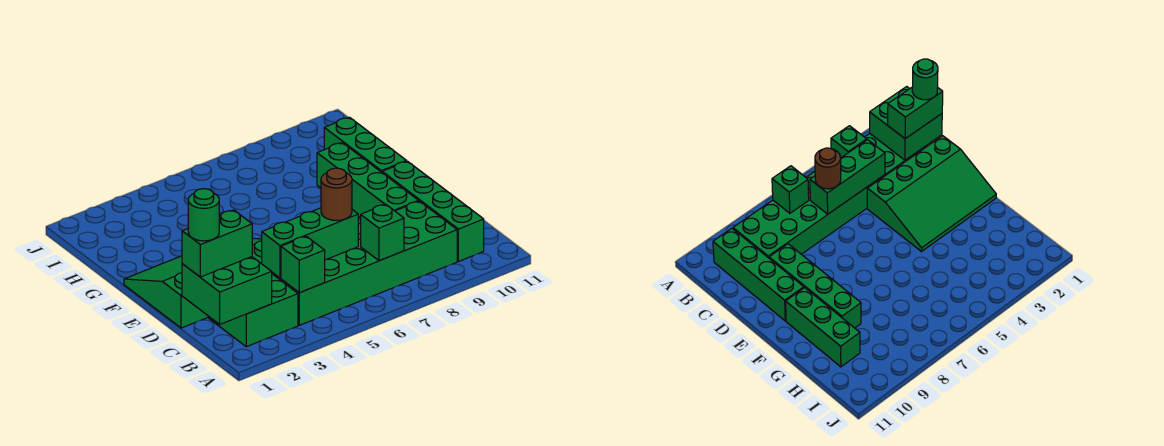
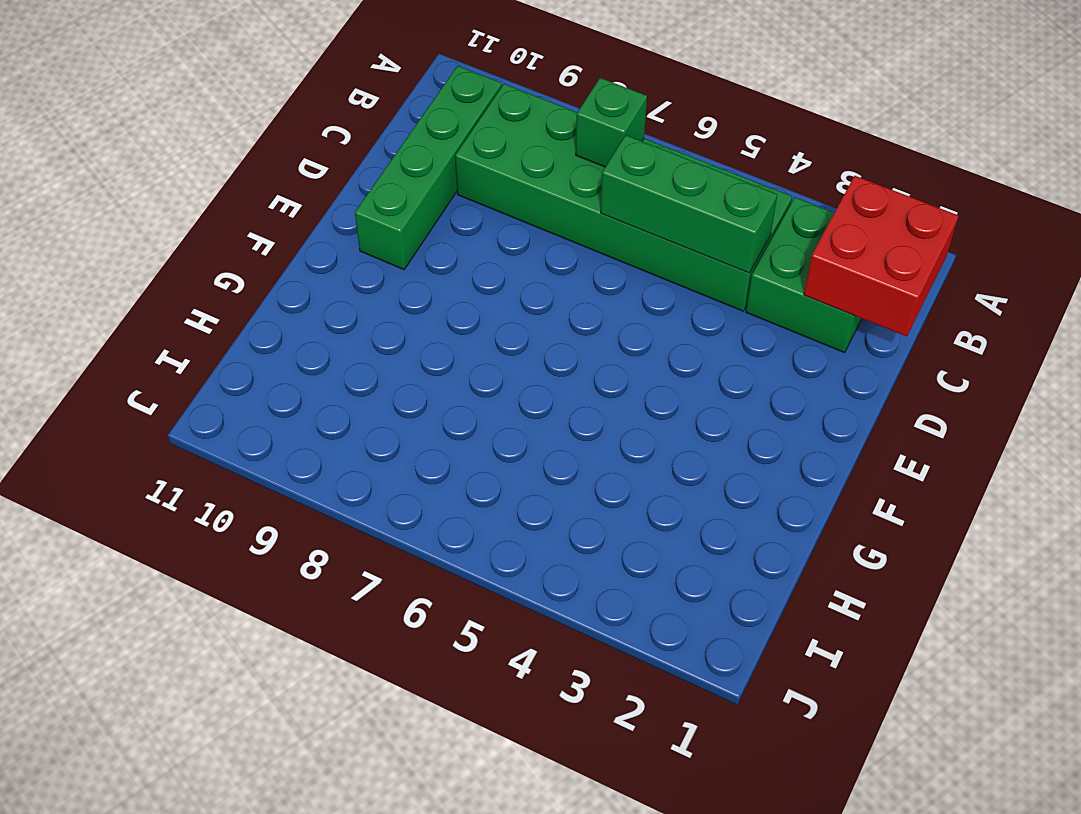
red 2x2 brick [804,176,958,336] -> green 2x2 brick [182,257,272,324]
none -> green 3x4 slope [124,238,262,328]
none -> green 1x4 brick [317,143,419,218]
none -> green 1x3 brick [324,117,407,172]

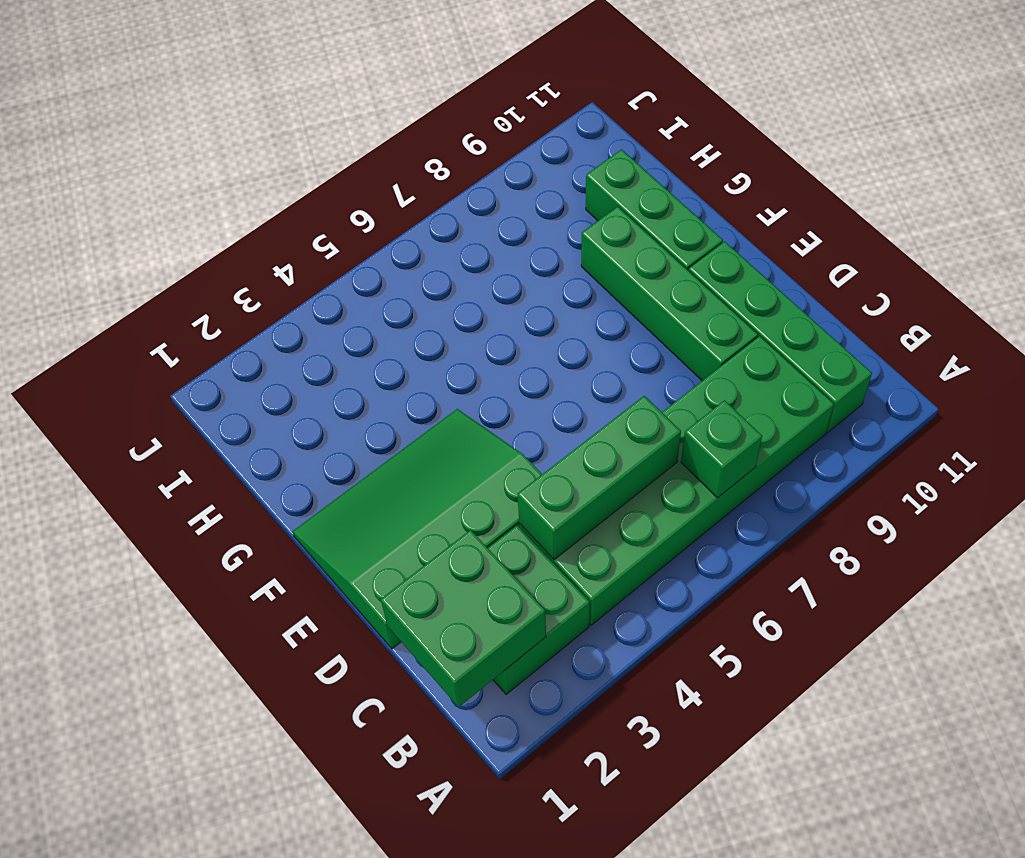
none -> green 1x1 brick [281,236,325,293]
none -> green 1x2 brick [182,210,252,277]
none -> brown 1x1 round brick [321,168,352,221]

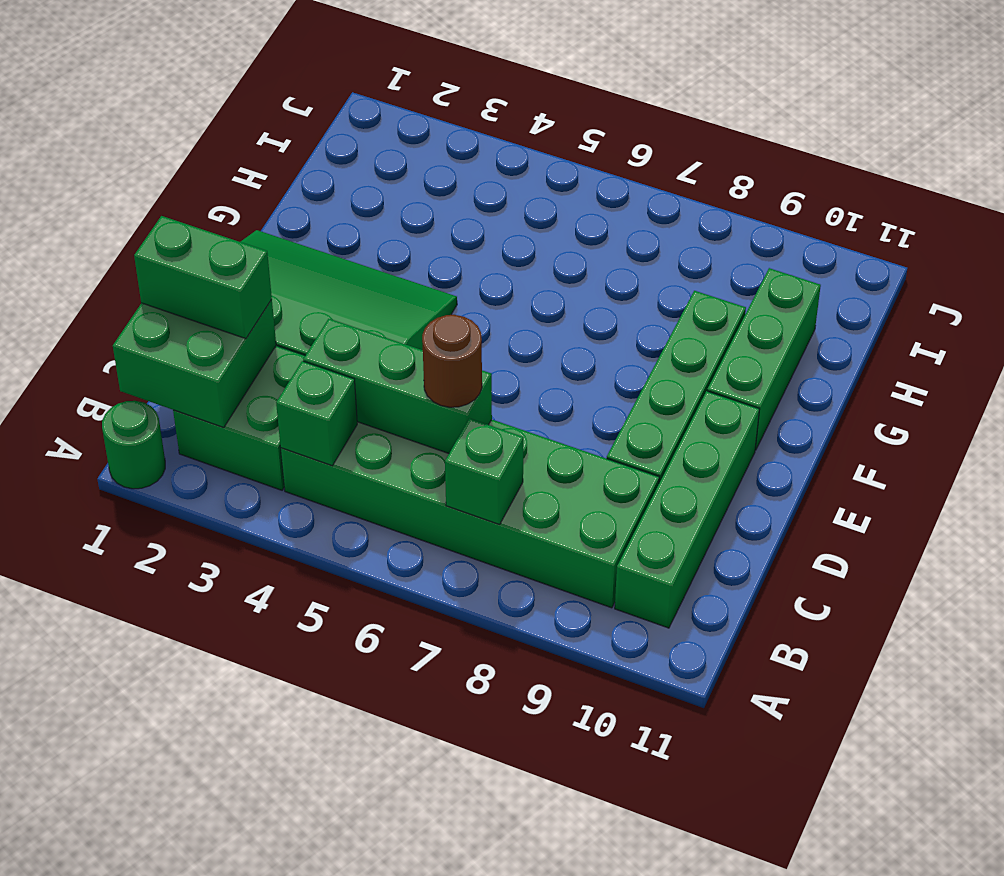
green 1x1 round brick [102,401,165,489] -> green 1x1 round brick moved to [188,189,219,241]

